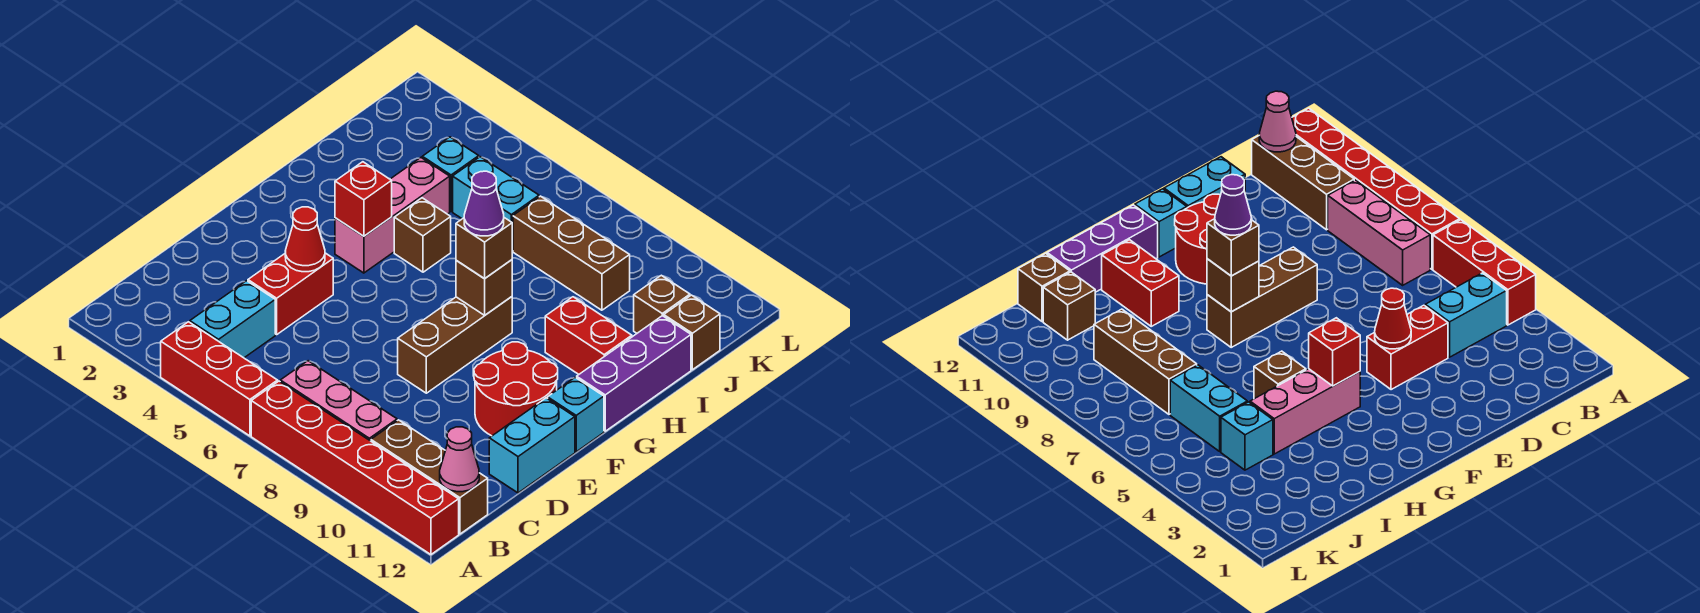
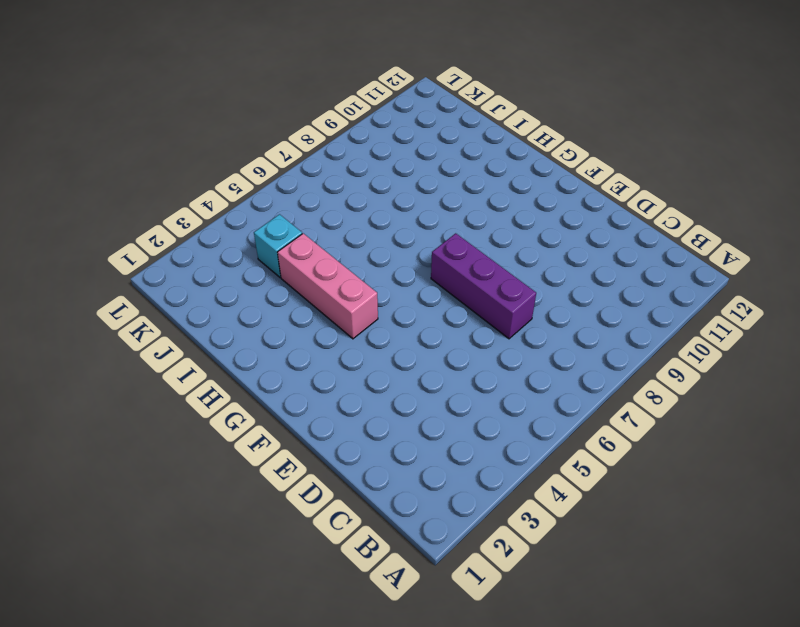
purple 1x3 brick [431,233,536,339] -> purple 1x3 brick moved to [577,316,691,431]
none -> red 1x3 brick [161,322,278,436]
none -> red 1x6 brick [251,381,459,555]
none -> cyan 1x2 brick [190,281,275,358]

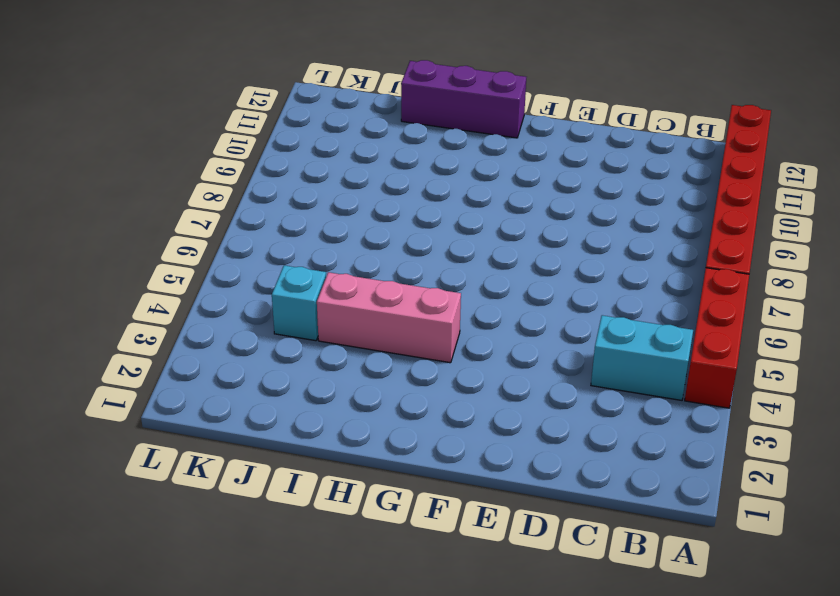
none -> pink 1x3 brick [280,361,397,441]
none -> brown 1x3 brick [371,420,488,534]
none -> red 1x2 brick [248,253,333,335]

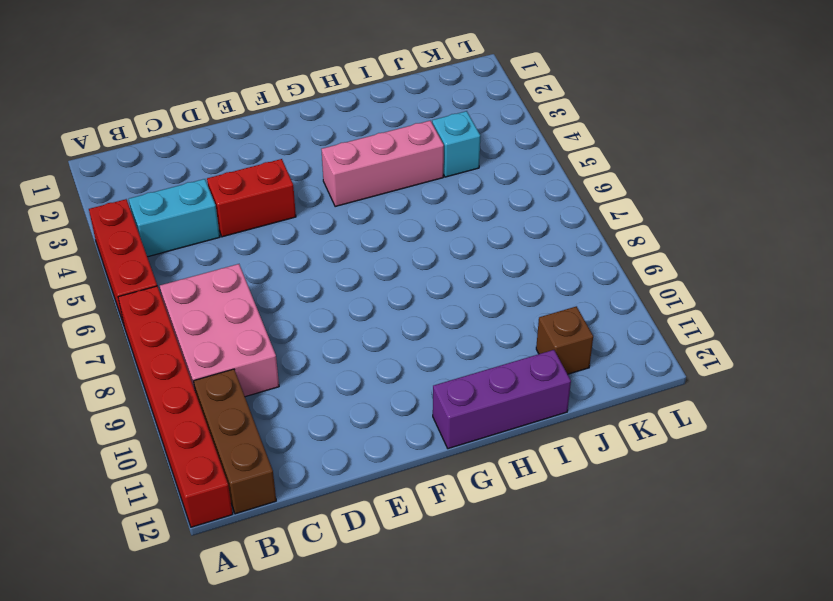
pink 2x3 brick [160,264,279,397] -> pink 1x3 brick [280,361,397,441]
none -> cyan 1x2 brick [489,398,575,493]
none -> brown 1x3 brick [398,297,512,393]
none -> red 2x2 round brick [474,342,558,436]

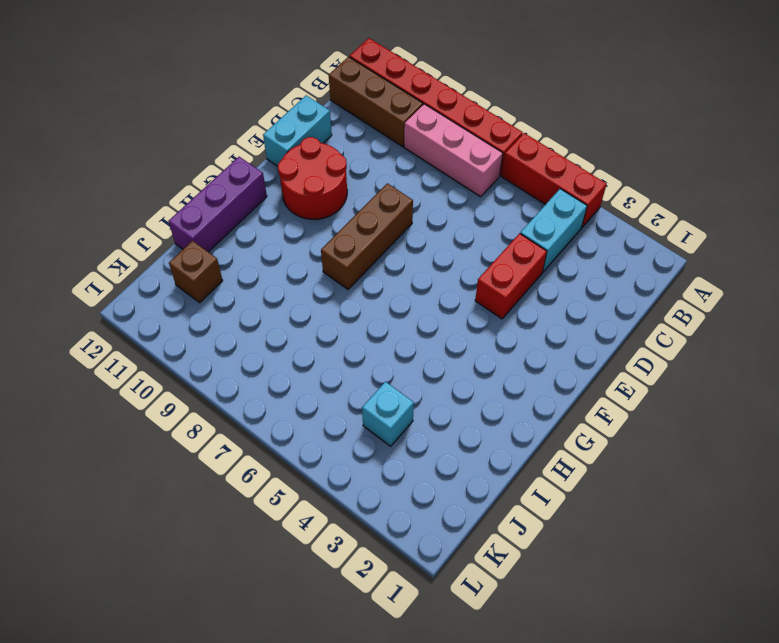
none -> cyan 1x1 brick [548,377,604,452]
none -> pink 1x3 brick [335,158,450,273]
none -> brown 1x1 brick [394,198,451,272]

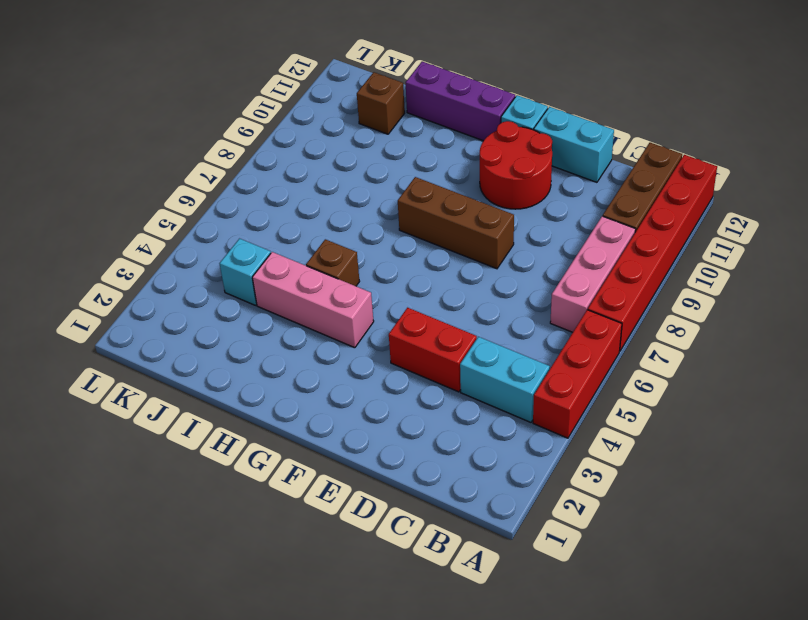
none -> red 1x2 brick [545,297,632,374]
none -> cyan 1x2 brick [453,157,539,250]
none -> brown 1x3 brick [513,196,630,310]

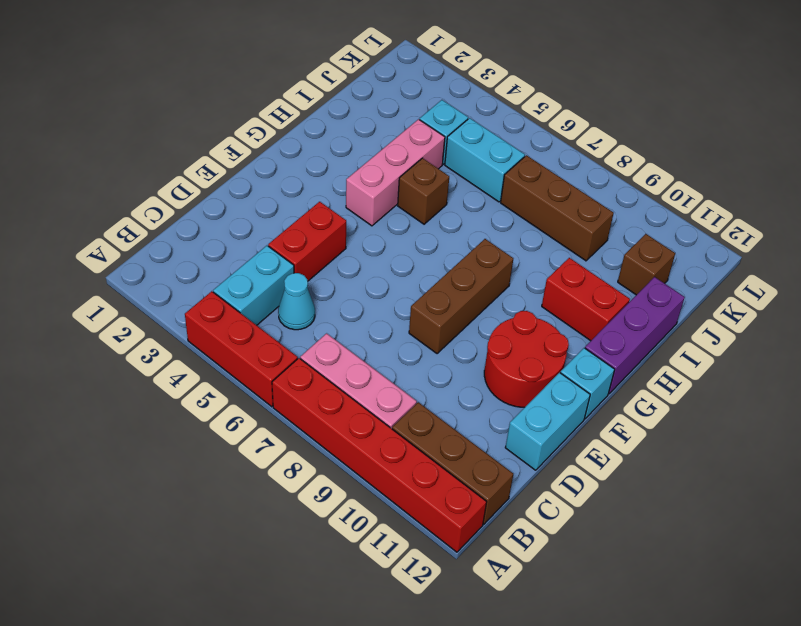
cyan 1x1 cone [278,273,315,330] -> none
none -> brown 1x1 brick [664,295,720,370]
none -> pink 1x1 cone [440,427,479,492]
none -> red 1x1 cone [285,207,325,272]

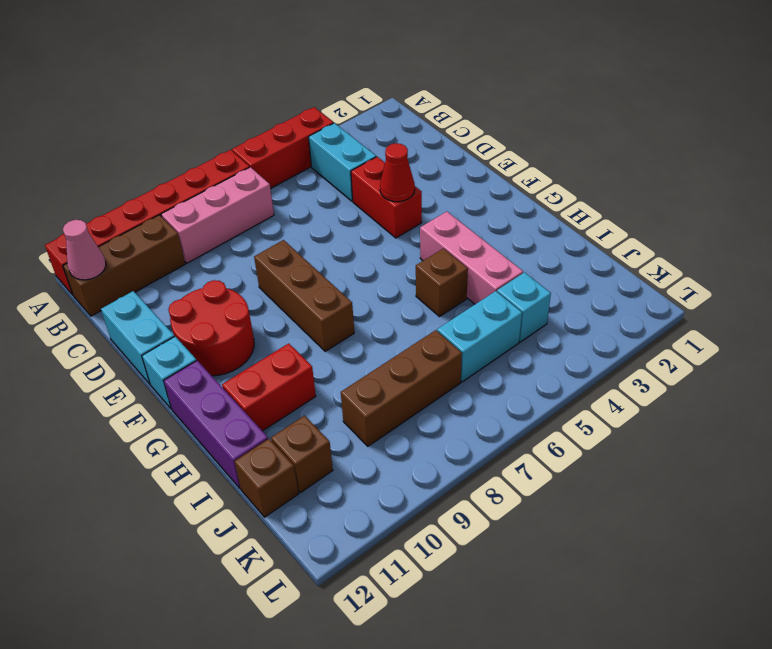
none -> red 1x1 brick [335,162,392,236]
none -> brown 1x1 brick [456,260,512,315]
none -> brown 1x1 brick [456,218,512,279]

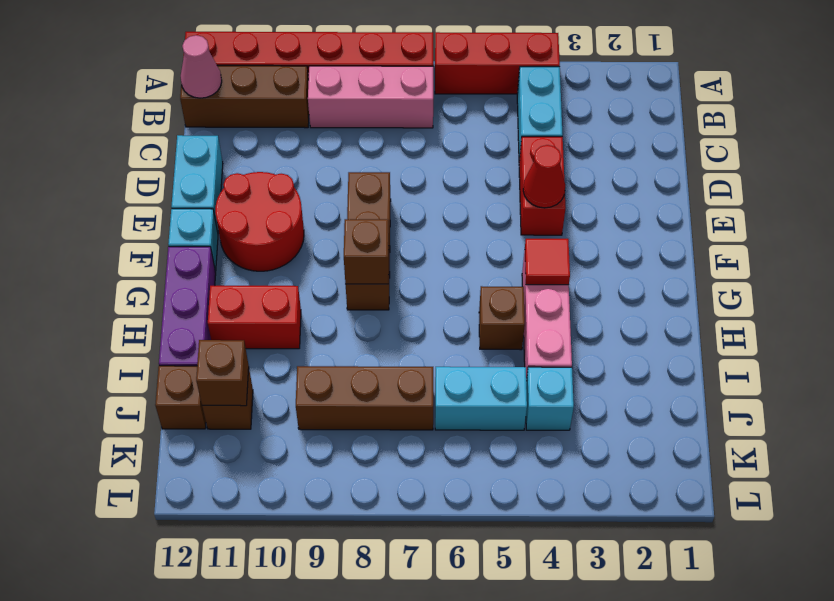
red 1x1 tile [525,239,570,285] -> red 1x1 brick [335,162,392,236]
brown 1x1 brick [196,340,249,406] -> brown 1x1 brick moved to [456,218,512,279]
none -> purple 1x1 cone [464,171,504,236]

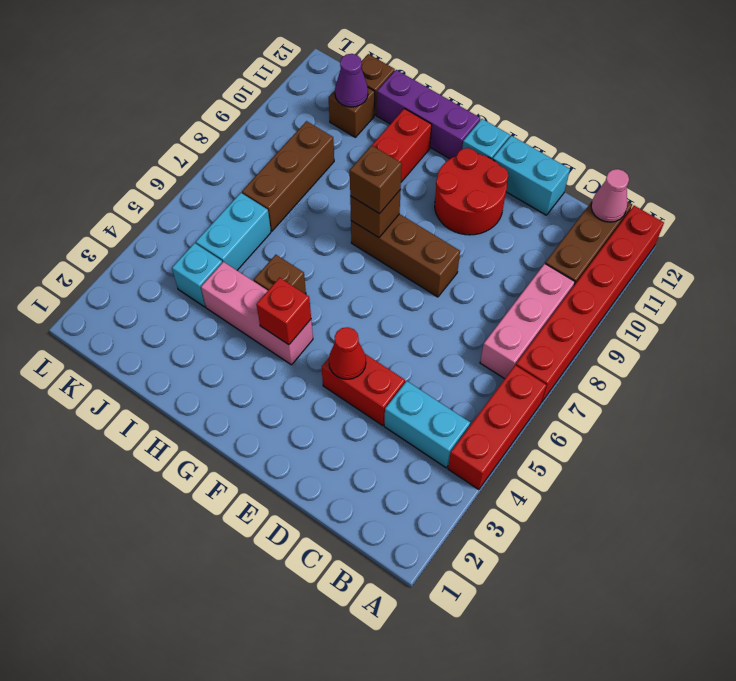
purple 1x1 cone [335,54,368,107] -> purple 1x1 cone moved to [464,171,504,236]

